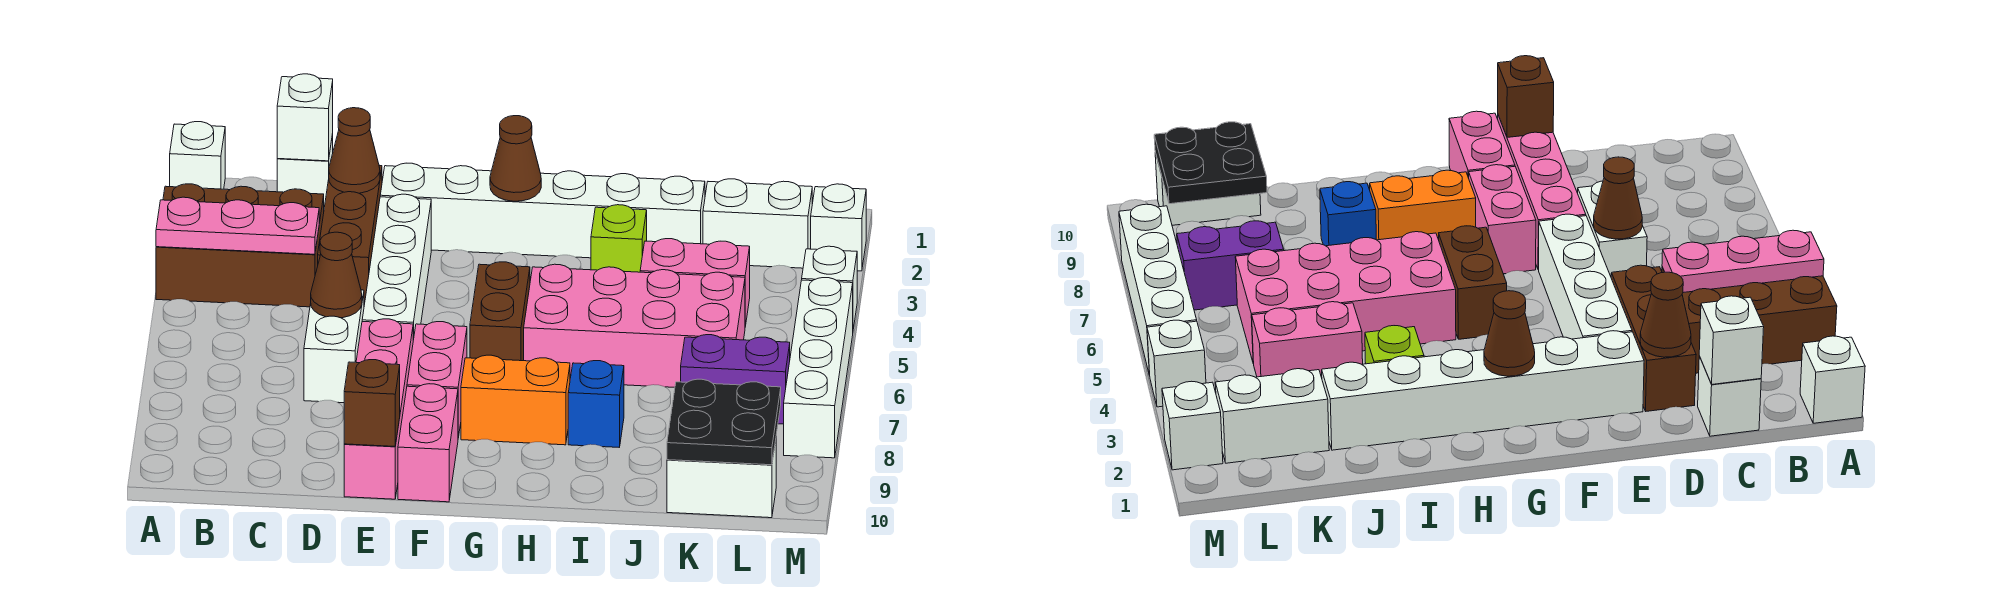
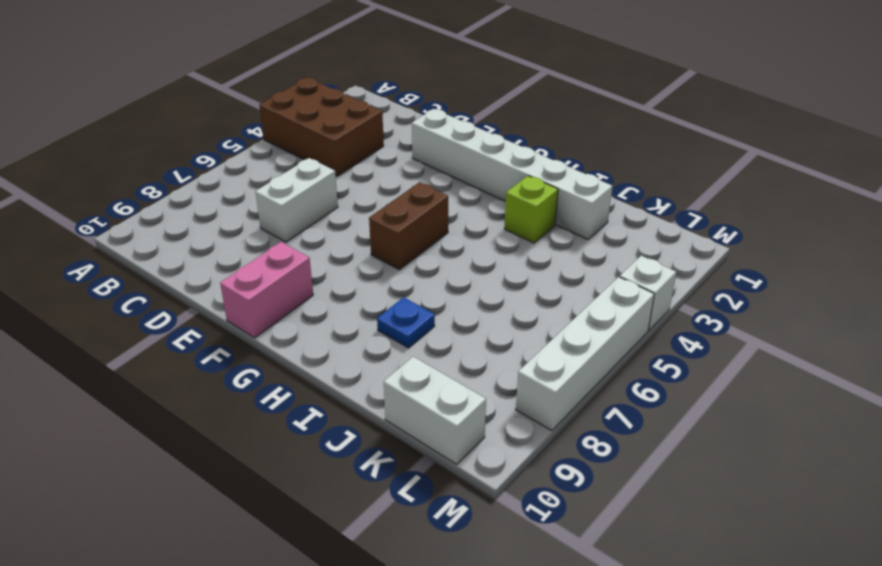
blue 1x1 plate [377,297,435,348] -> blue 1x1 brick [568,361,624,447]
none -> white 1x1 brick [170,122,225,189]
none -> white 1x1 brick [277,134,333,207]
none -> brown 1x3 brick [318,165,382,305]

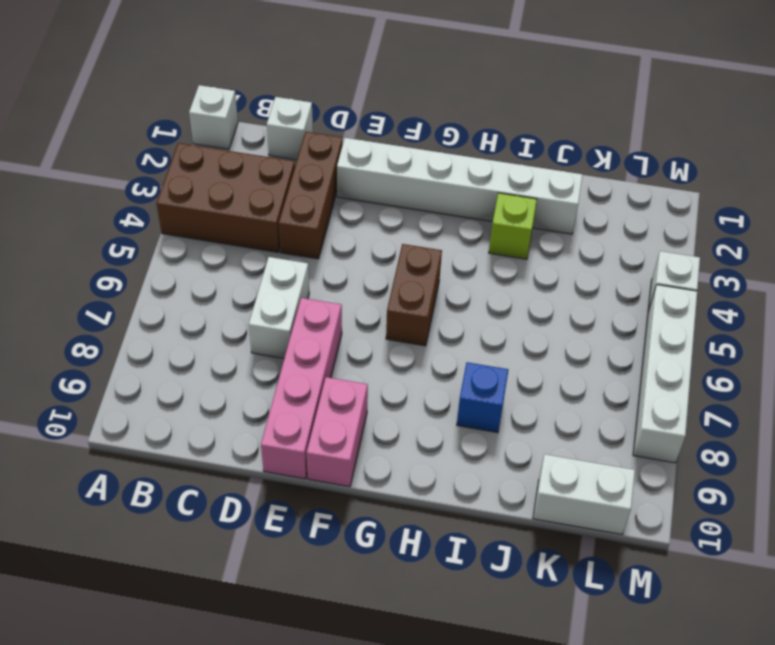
none -> white 1x4 brick [362,194,431,340]
none -> pink 1x2 brick [407,322,467,438]
none -> orange 1x2 brick [461,355,570,445]

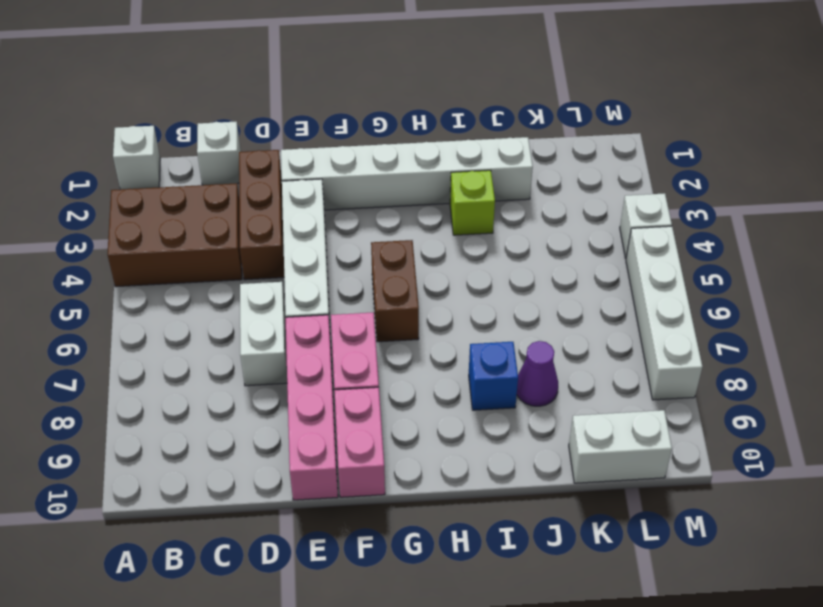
purple 1x1 cone [517,341,558,406] -> none
none -> orange 1x2 brick [461,355,570,445]
none -> pink 2x4 brick [524,264,745,387]
none -> pink 1x2 brick [640,239,750,326]

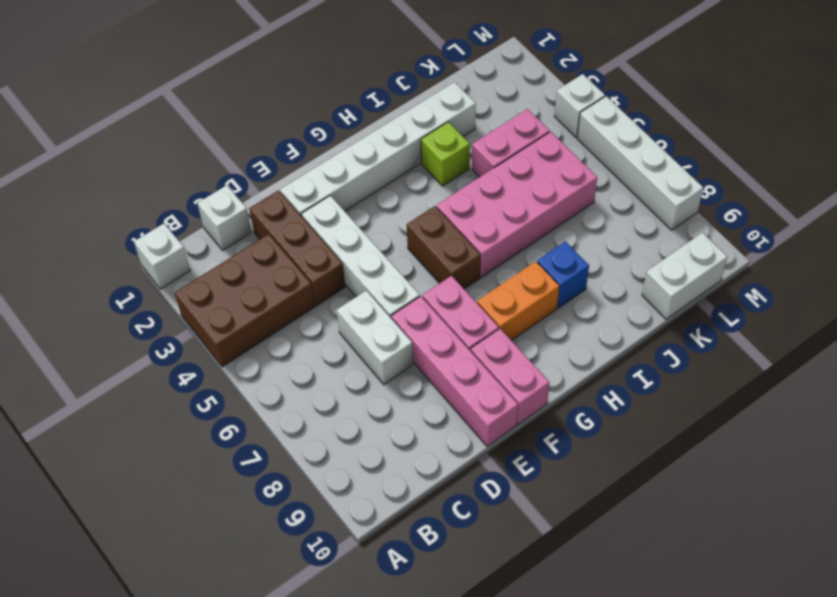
none -> white 1x2 brick [703,179,812,268]
none -> purple 1x2 brick [681,335,790,424]
none -> white 1x1 brick [811,184,866,271]

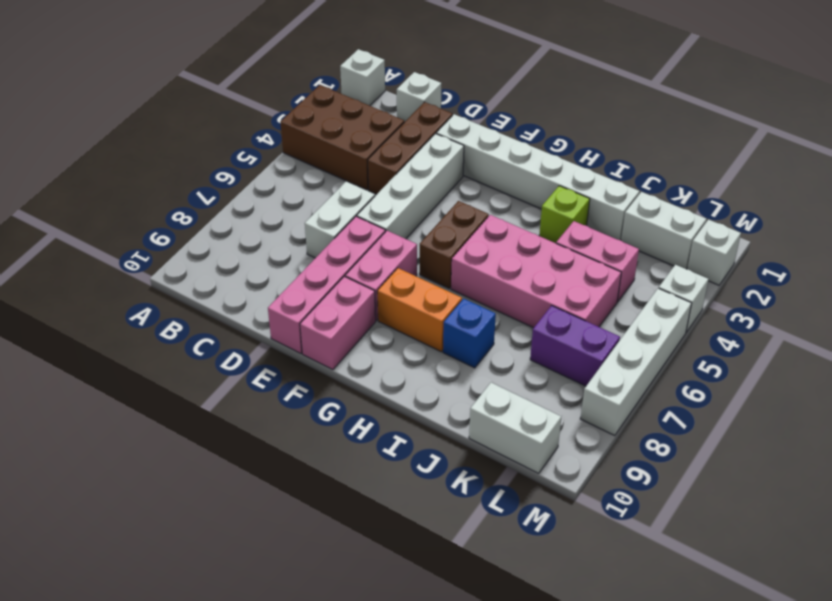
none -> pink 1x3 plate [156,197,319,254]
none -> white 1x1 brick [277,74,333,161]
none -> brown 1x1 cone [329,108,380,193]

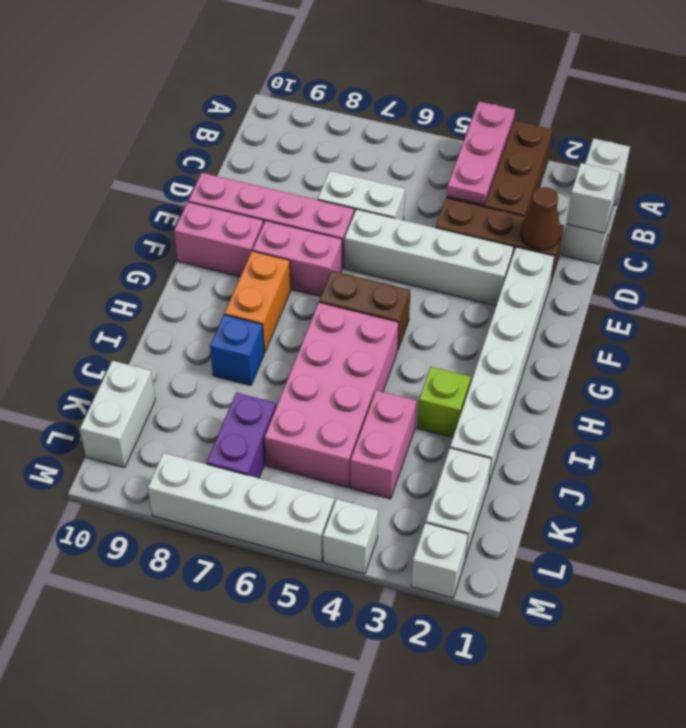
none -> brown 1x1 cone [311,232,362,318]
none -> brown 1x1 brick [344,360,400,446]
none -> brown 1x1 cone [490,116,541,201]

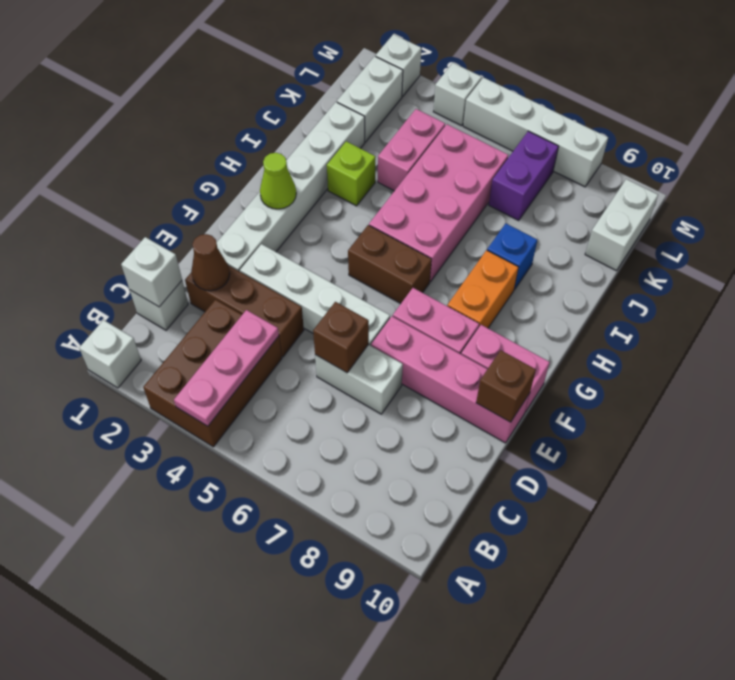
brown 1x1 brick [313,302,369,373] -> brown 1x1 cone [311,232,362,318]
lime 1x1 cone [260,153,296,209] -> brown 1x1 cone [490,116,541,201]
none -> black 2x2 plate [667,379,781,465]

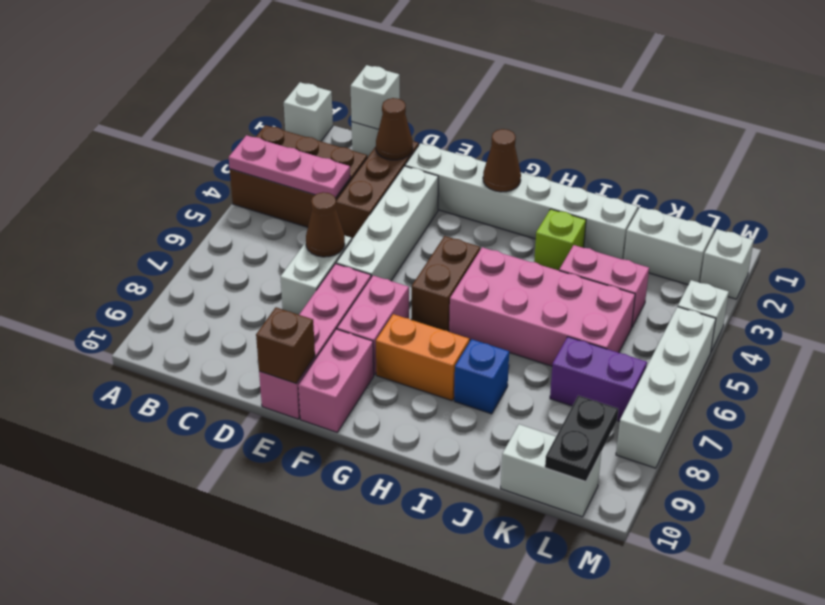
black 1x2 plate [545,396,618,481] -> black 2x2 plate [667,379,781,465]

